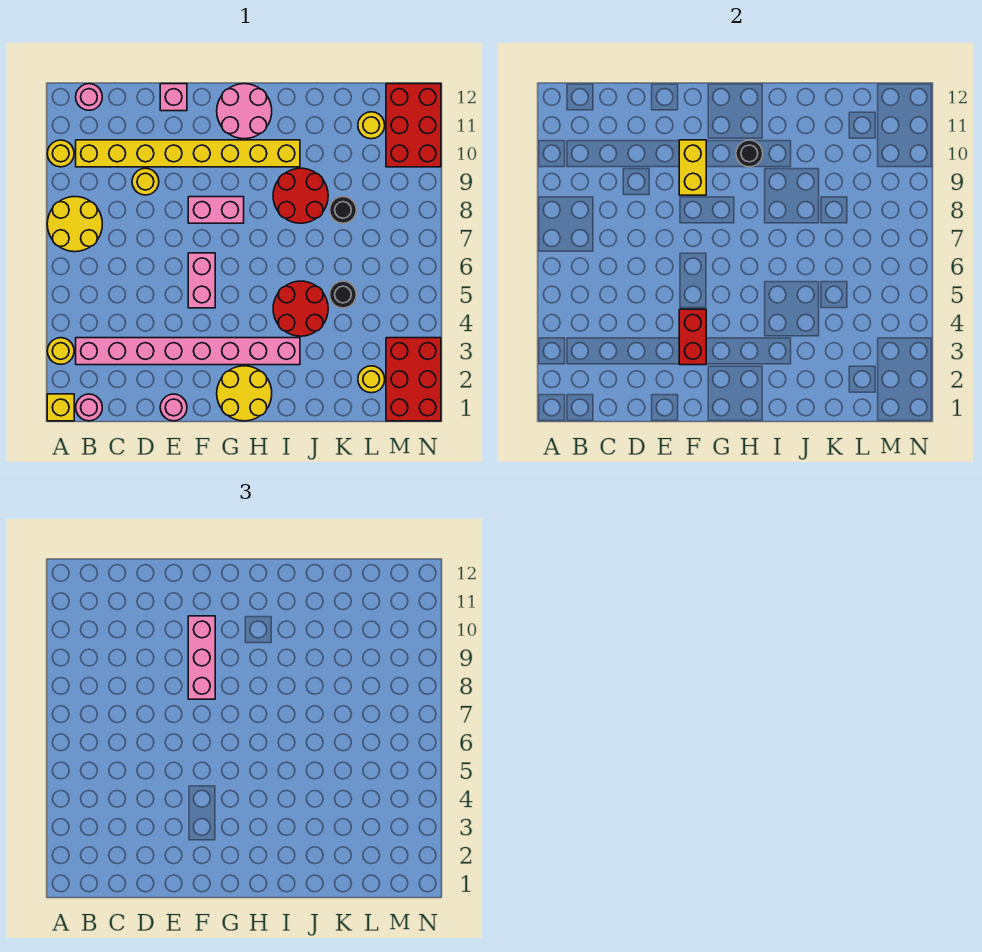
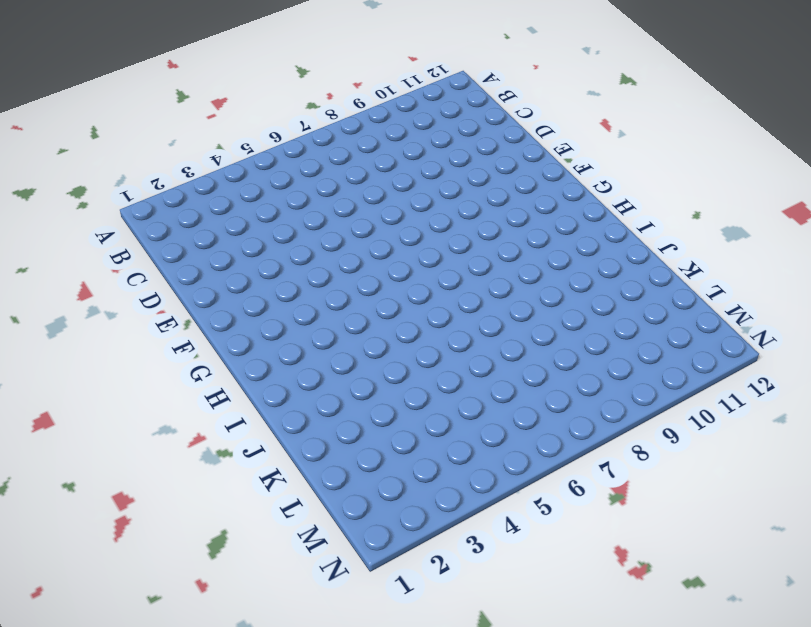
none -> yellow 1x1 brick [47,394,74,421]
none -> yellow 1x1 round brick [47,338,74,364]
none -> yellow 2x2 round brick [47,197,102,252]

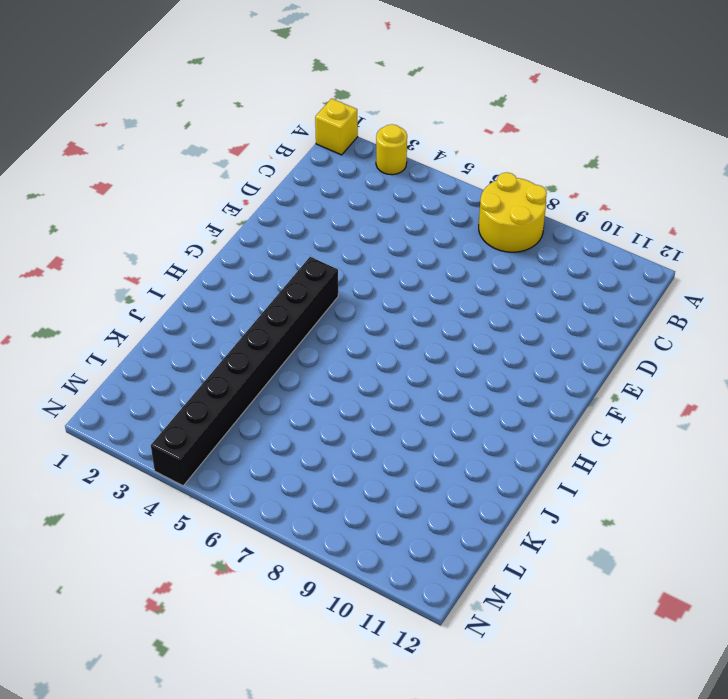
black 1x8 brick [151,257,338,486] -> red 2x2 round brick [273,281,328,336]
none -> yellow 1x1 round brick [47,140,74,167]
none -> pink 1x1 round brick [76,394,102,421]
none -> pink 1x8 brick [76,338,300,365]

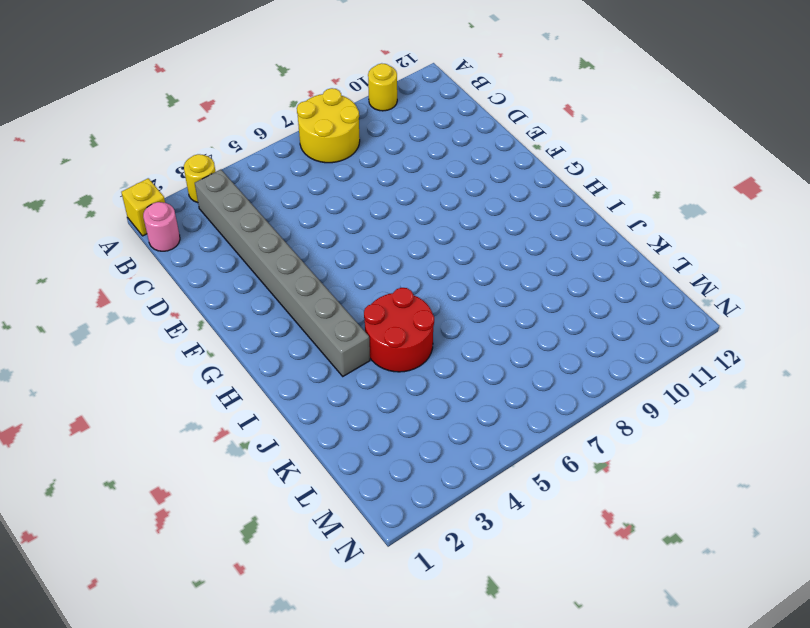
grey 1x8 brick [195,170,370,376] -> pink 1x8 brick [76,338,300,365]
none -> yellow 1x8 brick [76,140,300,167]
none -> pink 1x1 round brick [76,84,102,110]
none -> yellow 1x1 round brick [132,168,159,195]

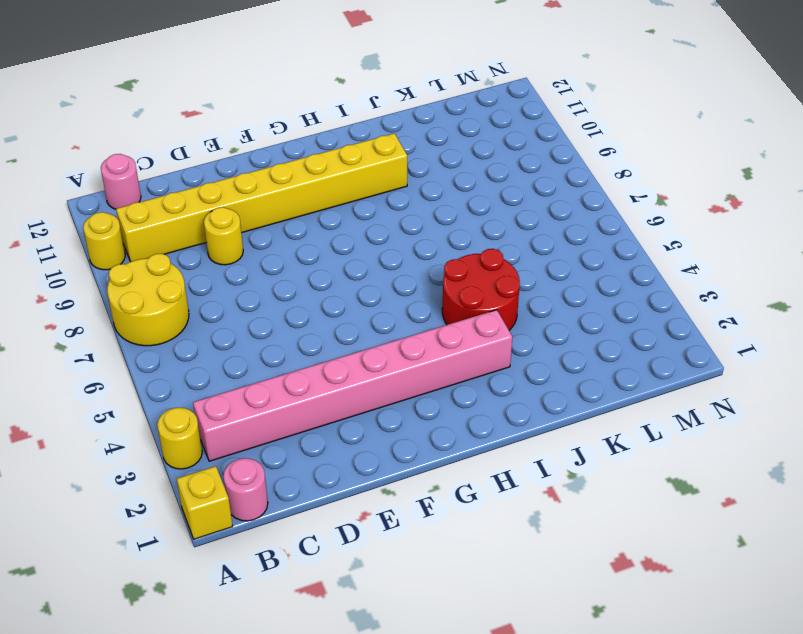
none -> pink 1x1 round brick [160,394,187,421]
none -> pink 1x1 brick [160,84,187,111]
none -> pink 1x2 brick [188,253,215,308]

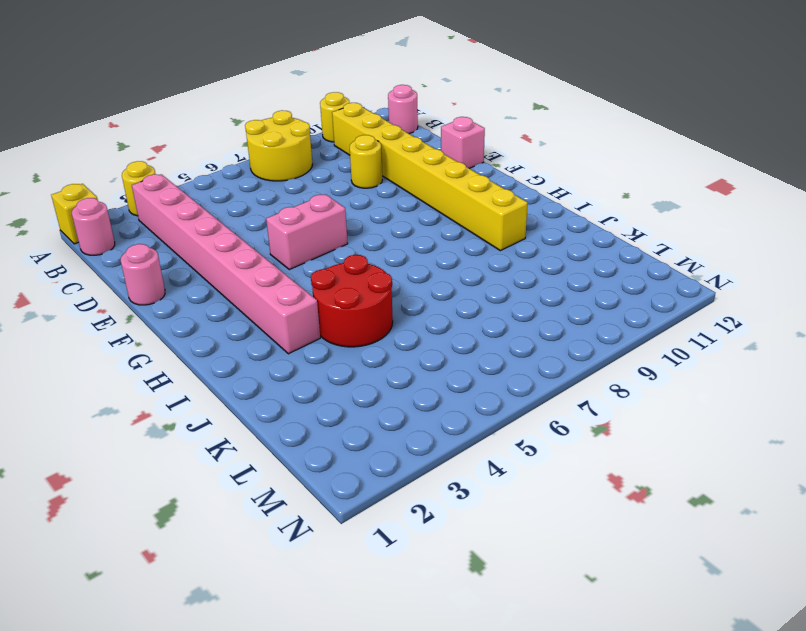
none -> pink 1x2 brick [188,197,244,223]
none -> yellow 2x2 round brick [217,366,272,421]
none -> pink 2x2 round brick [217,84,272,139]

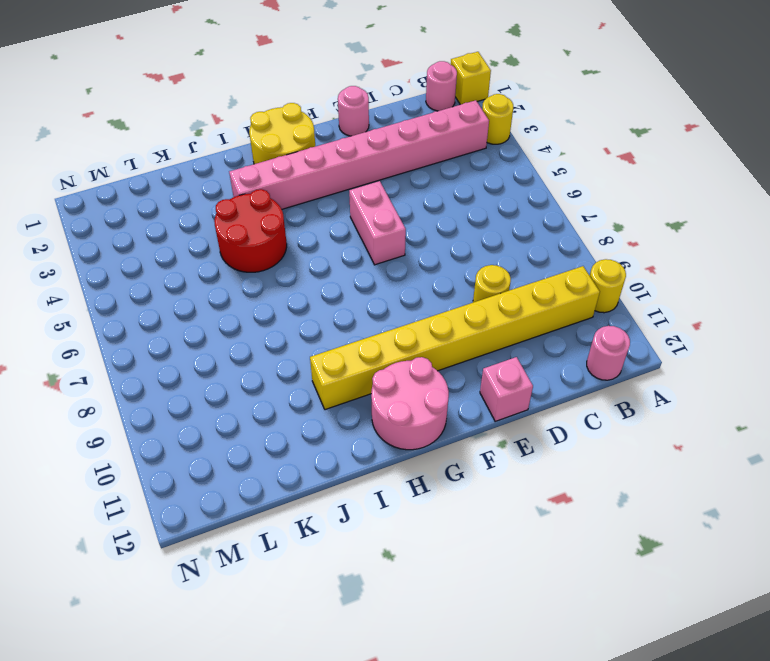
none -> yellow 2x2 round brick [47,197,102,252]
none -> pink 1x2 brick [188,197,244,223]
none -> red 2x2 round brick [273,168,328,223]

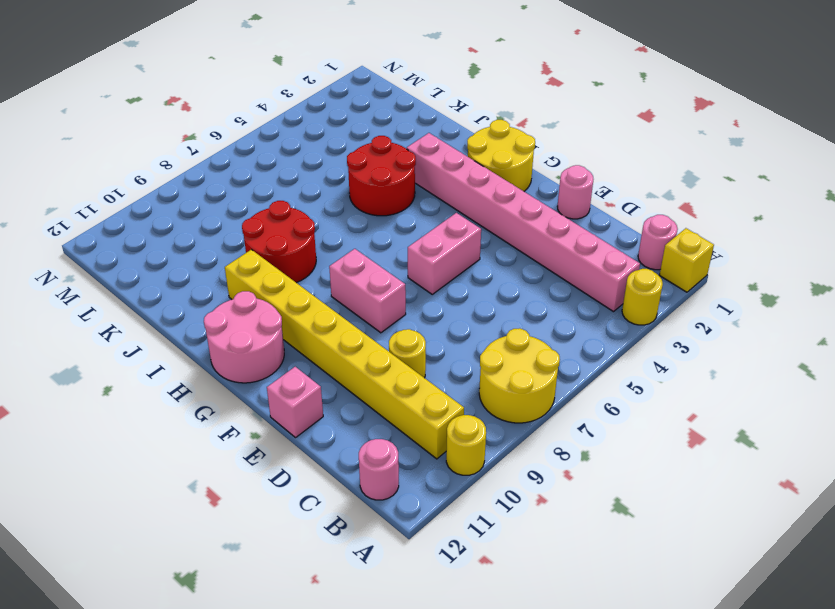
none -> black 1x1 round brick [330,281,356,308]
none -> black 1x1 round brick [330,197,356,223]
none -> yellow 1x1 round brick [358,366,385,393]

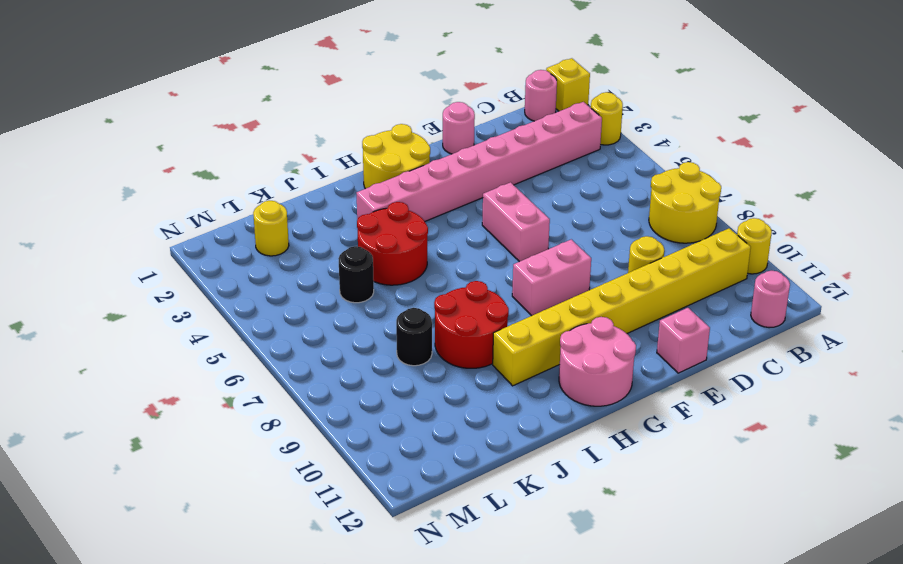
none -> yellow 1x1 round brick [358,112,385,139]
none -> red 2x3 brick [386,338,441,421]
none -> red 2x3 brick [386,84,441,167]

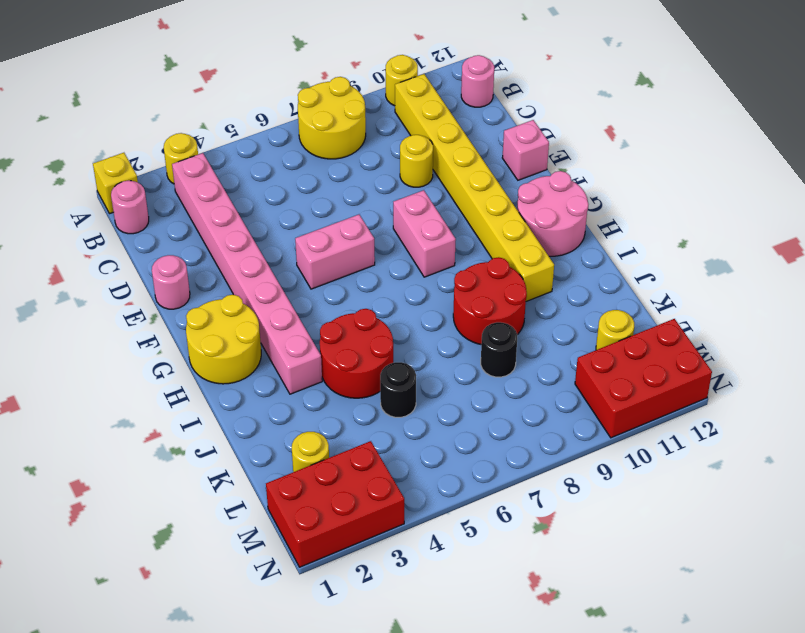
none -> red 1x2 brick [679,309,706,365]
none -> yellow 1x2 brick [679,140,706,195]
none -> black 1x1 round brick [736,140,763,167]

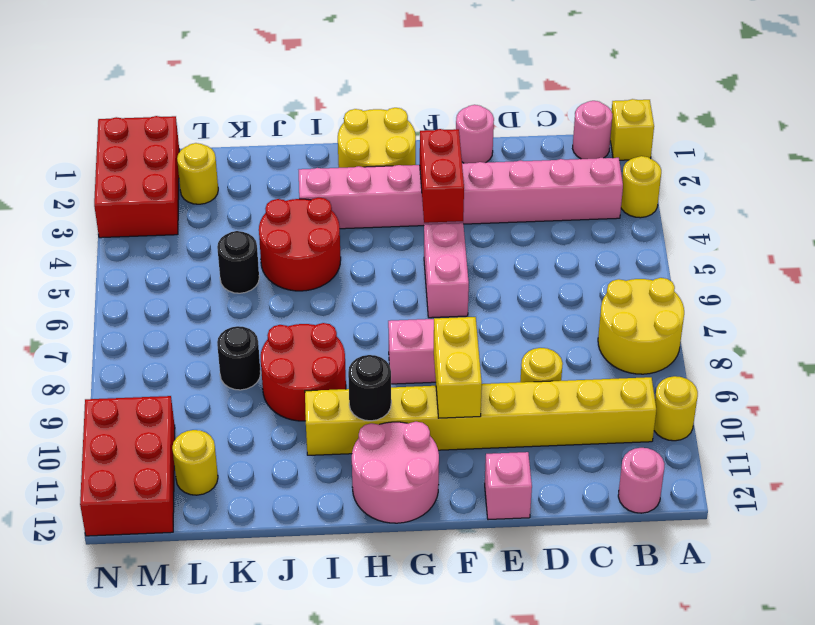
none -> pink 1x3 brick [188,616,215,699]

